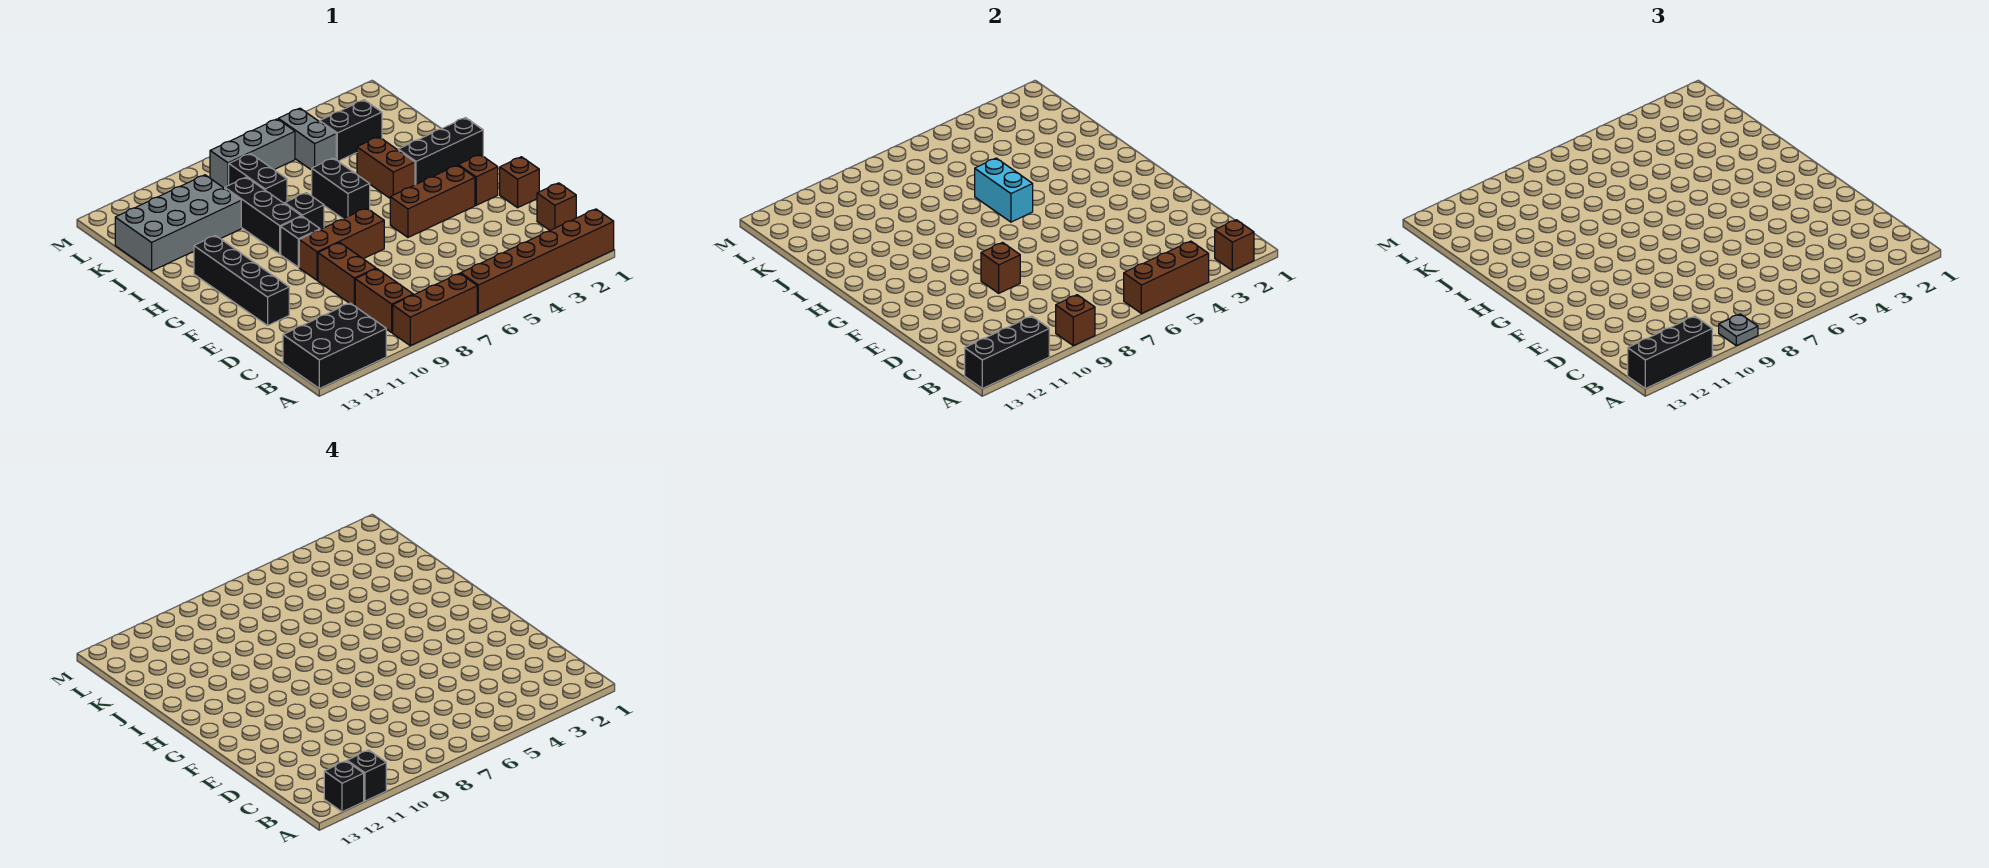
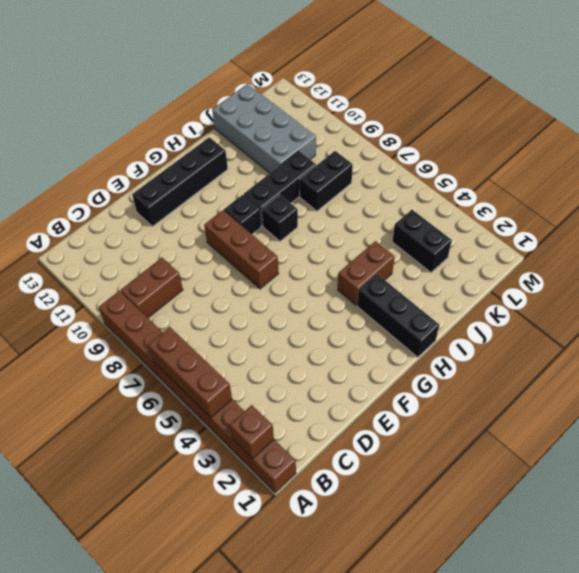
none -> black 2x3 brick [283,303,386,389]
none -> brown 1x1 brick [537,183,576,230]
none -> brown 1x2 brick [318,243,376,306]
none -> brown 1x1 brick [500,157,539,208]

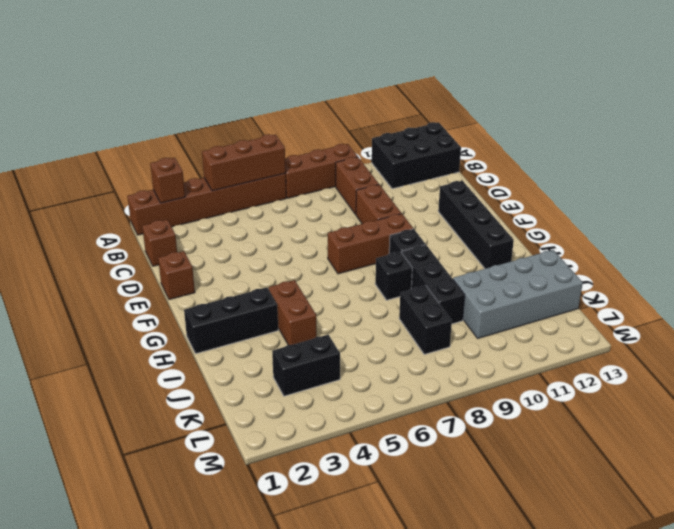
none -> brown 1x1 brick [458,155,498,205]
none -> brown 1x3 brick [390,165,475,237]
none -> black 1x2 brick [312,158,370,219]
none -> grey 1x2 brick [278,108,336,170]

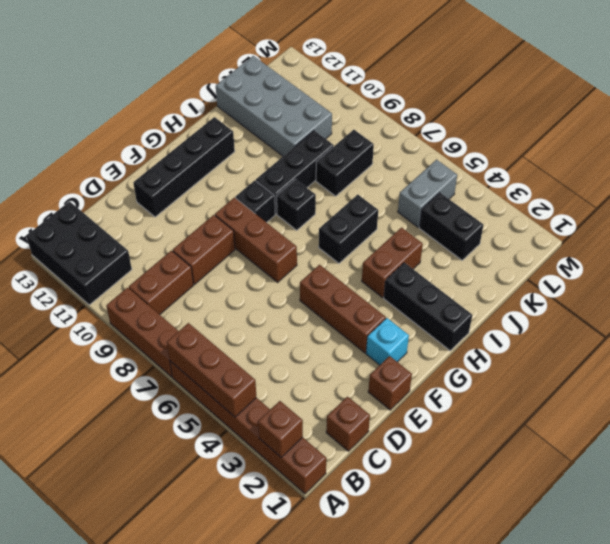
cyan 1x1 brick [366,318,409,365] -> brown 1x1 brick [458,155,498,205]
none -> grey 1x3 brick [210,119,295,188]
none -> brown 1x1 brick [1056,295,1095,346]
none -> black 1x3 brick [965,316,1049,389]
none -> brown 1x1 brick [981,243,1020,293]

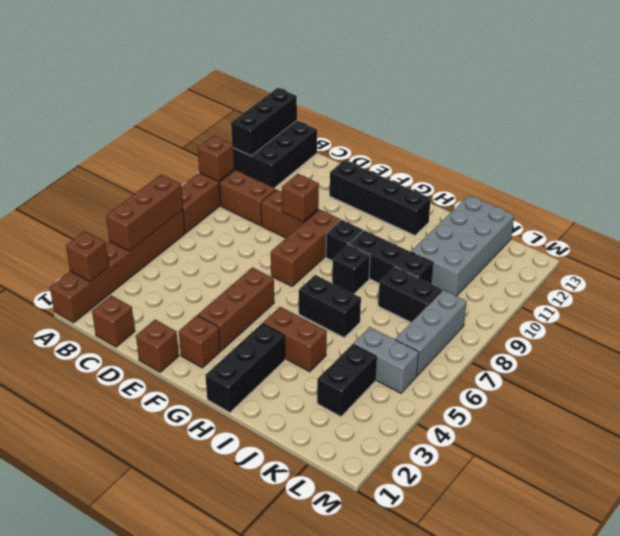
none -> cyan 1x2 brick [975,158,1033,222]
none -> grey 1x1 plate [1719,314,1758,346]
none -> black 1x3 brick [1628,316,1712,389]
none -> black 1x1 brick [347,750,386,801]

